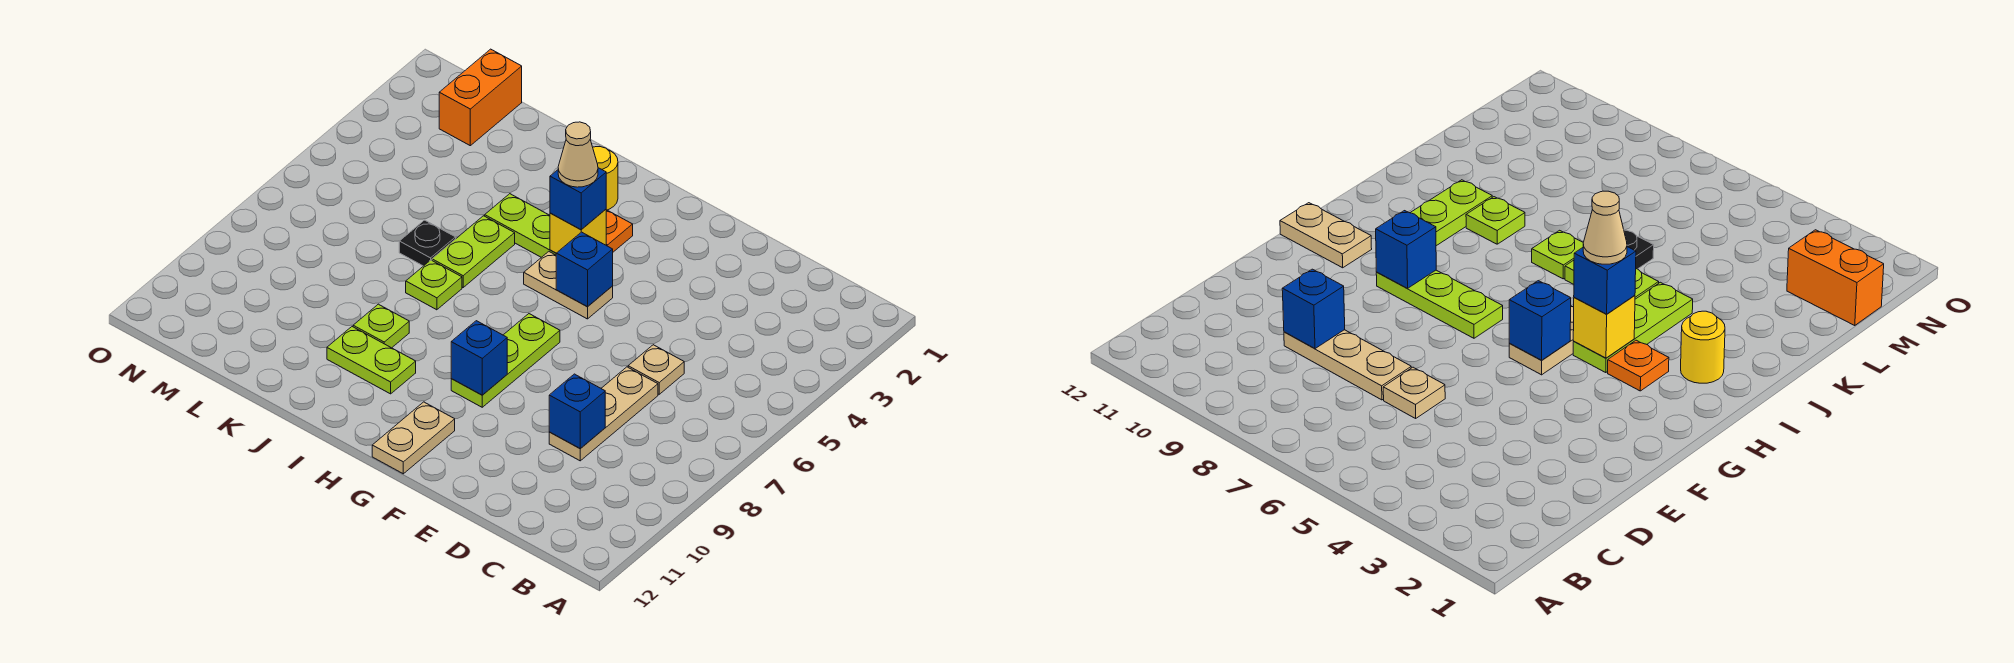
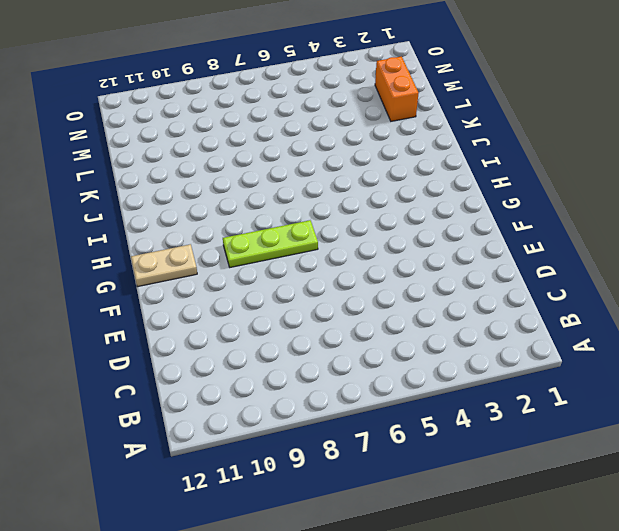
orange 1x2 brick [375,57,419,121] -> orange 1x2 brick turned to [439,49,522,146]
none -> tan 1x1 plate [628,345,684,394]
none -> tan 1x3 plate [549,367,658,461]
none -> tan 1x2 plate [524,252,613,319]

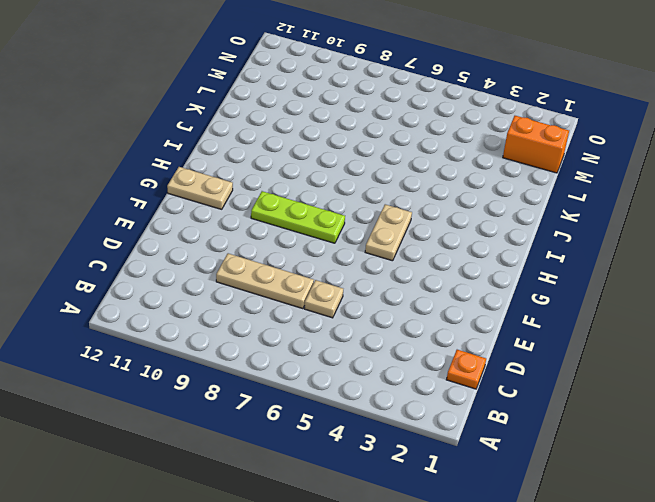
orange 1x1 plate [447,350,486,389] -> orange 1x1 plate moved to [606,210,633,252]
none -> lime 1x3 plate [485,194,556,257]
none -> yellow 1x1 round brick [593,147,618,210]
none -> lime 1x2 plate [327,327,416,394]

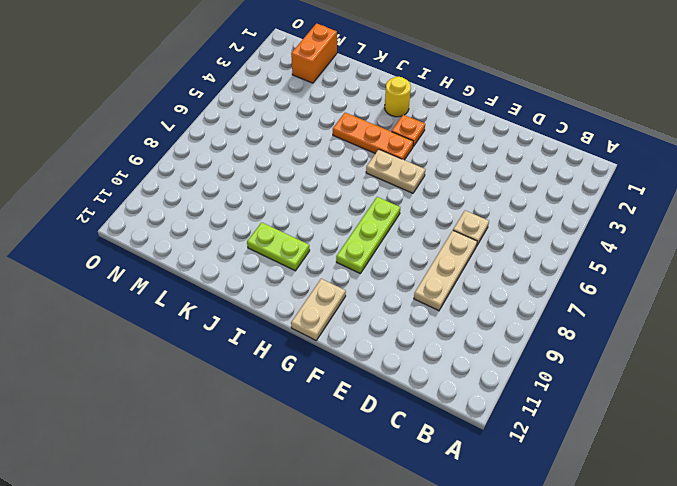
orange 1x3 plate [333,113,413,160] -> lime 1x3 plate [485,194,556,257]
none -> lime 1x2 plate [432,216,515,287]
none -> lime 1x1 plate [406,260,462,310]
none -> lime 1x1 plate [353,304,409,348]

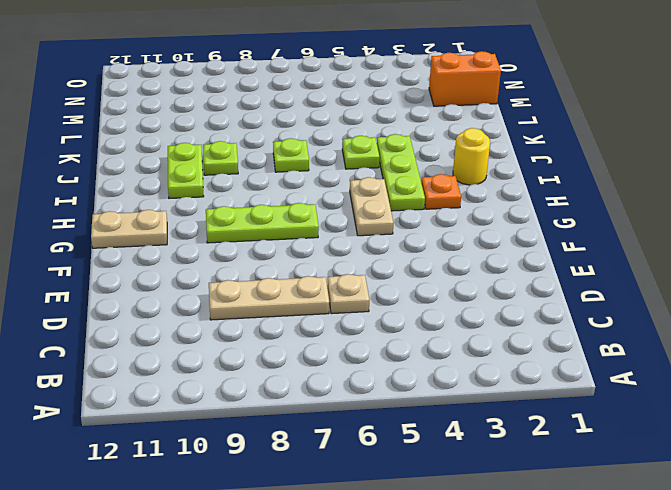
lime 1x1 plate [342,136,379,169] -> lime 1x2 plate [432,216,515,287]
none -> black 1x1 plate [399,220,456,266]
none -> blue 1x1 brick [549,374,605,449]
none -> blue 1x1 brick [556,232,613,307]

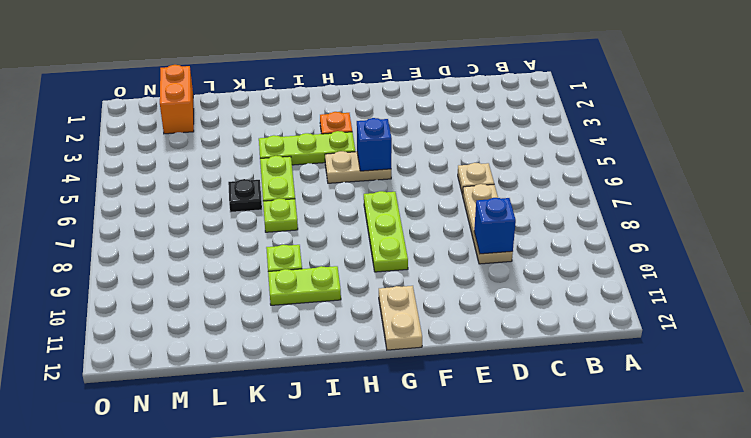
none -> yellow 1x1 round brick [593,147,618,210]
none -> blue 1x1 brick [451,321,507,395]
none -> yellow 1x1 brick [550,209,606,253]

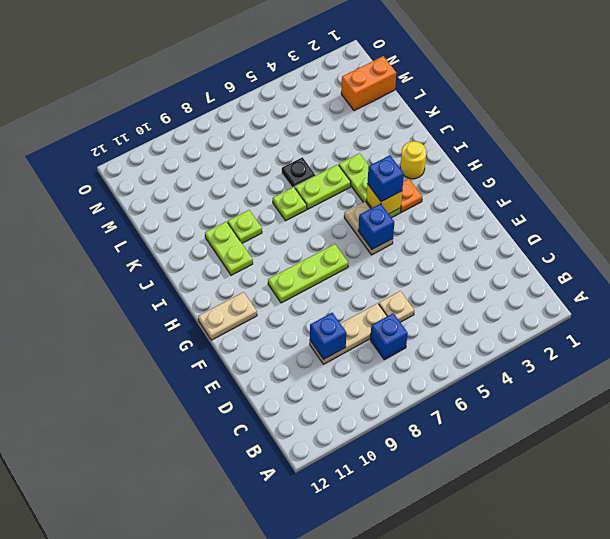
blue 1x1 brick [370,313,408,360] -> blue 1x1 brick moved to [451,321,507,395]
none -> tan 1x1 cone [558,122,598,187]

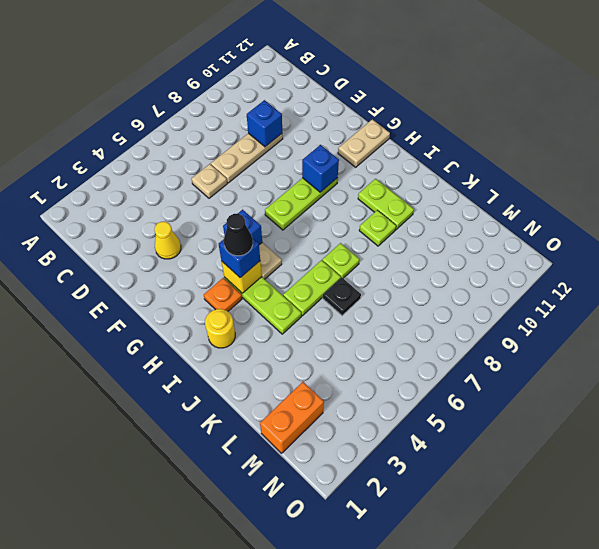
yellow 1x1 cone [154,222,181,259] -> none
black 1x1 cone [224,214,253,256] -> tan 1x1 cone [558,122,598,187]

